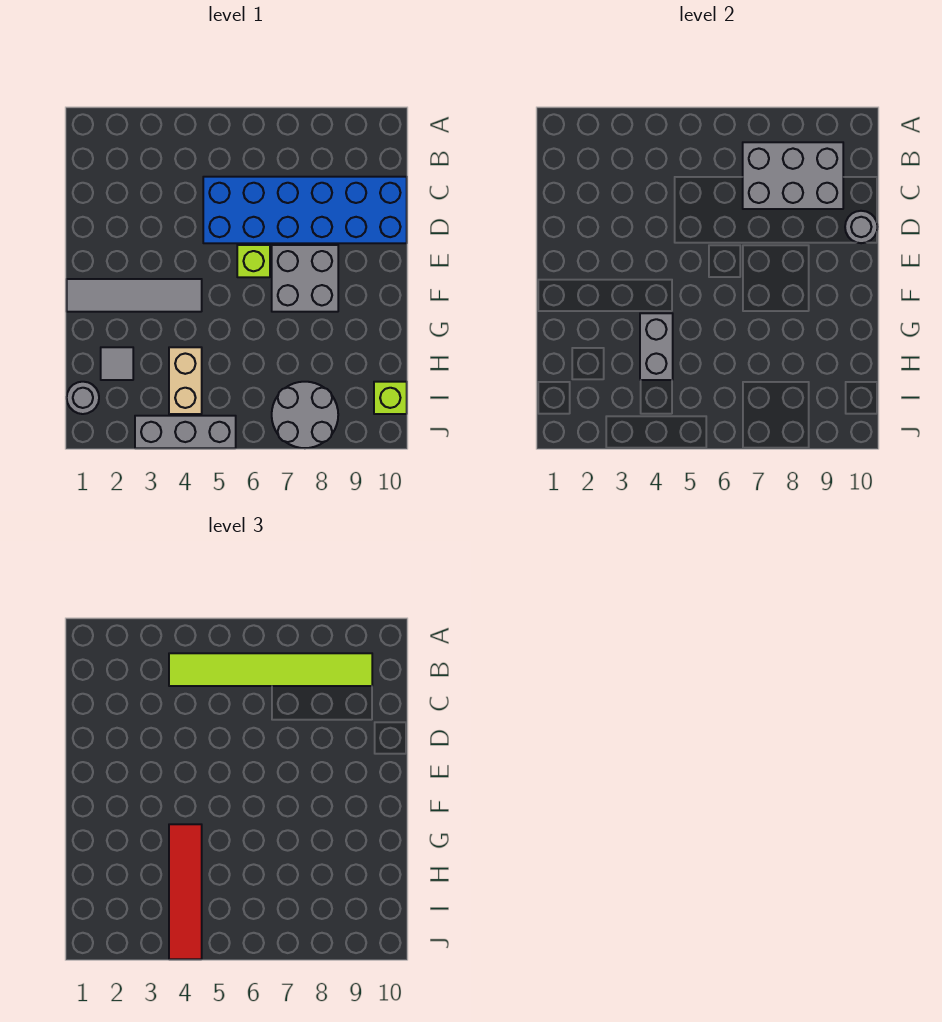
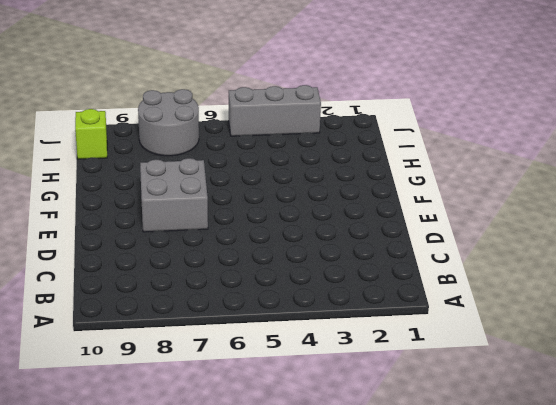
none -> blue 2x6 brick [203,177,407,243]
none -> lime 1x1 brick [237,245,270,277]
none -> grey 1x4 tile [67,279,202,312]

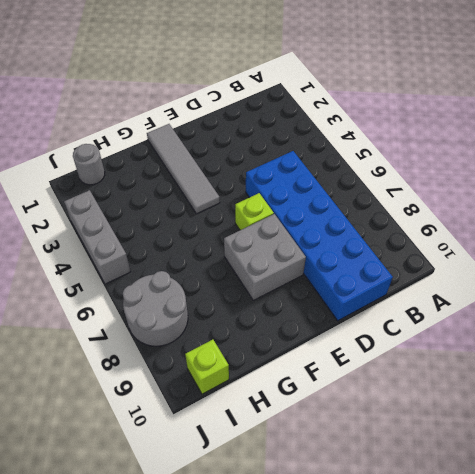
none -> grey 1x1 tile [101,347,133,380]
none -> tan 1x2 brick [169,347,202,414]
none -> grey 2x3 brick [743,142,843,209]

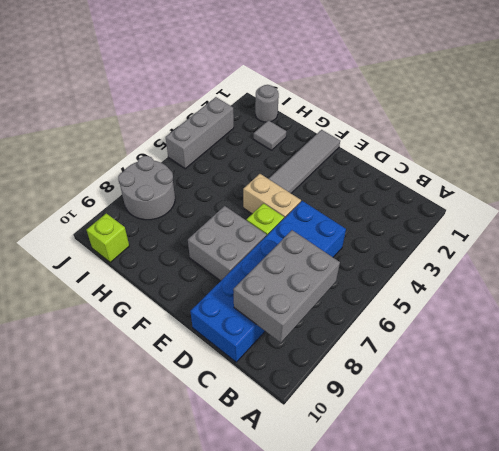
tan 1x2 brick [243,174,301,218] -> tan 1x2 brick moved to [169,347,202,414]
none -> grey 1x1 round brick [845,211,877,243]
none -> grey 1x2 brick [640,313,673,380]
none -> lime 1x6 tile [169,653,372,686]

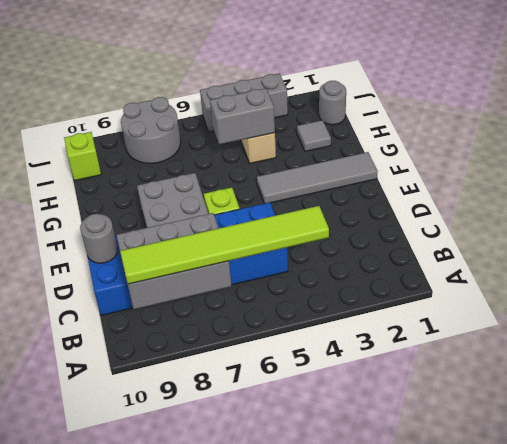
grey 1x2 brick [210,88,275,145] -> grey 1x2 brick turned to [640,313,673,380]
none -> red 1x4 tile [169,824,202,959]

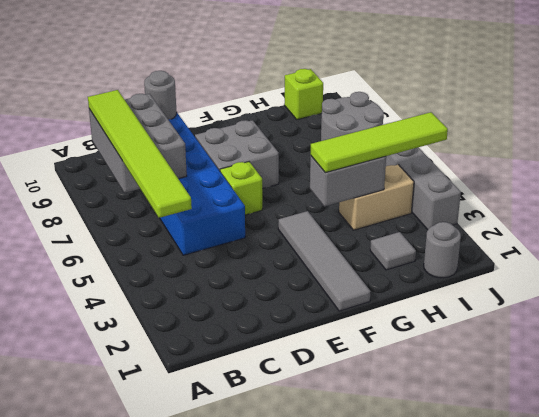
lime 1x4 tile [310,112,448,173] -> red 1x4 tile [169,824,202,959]

